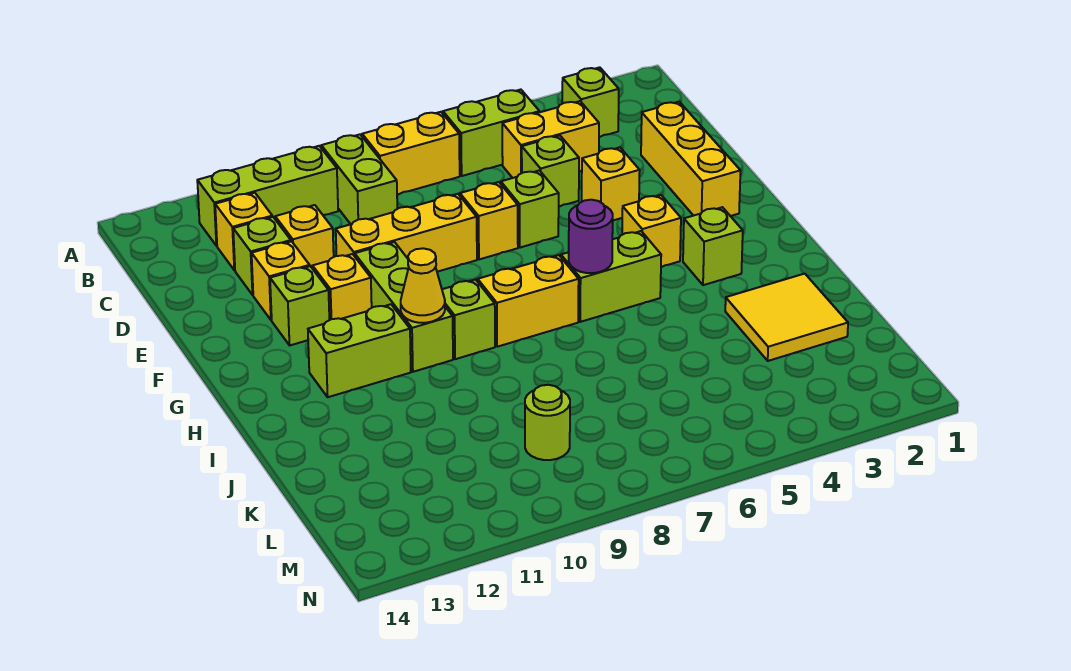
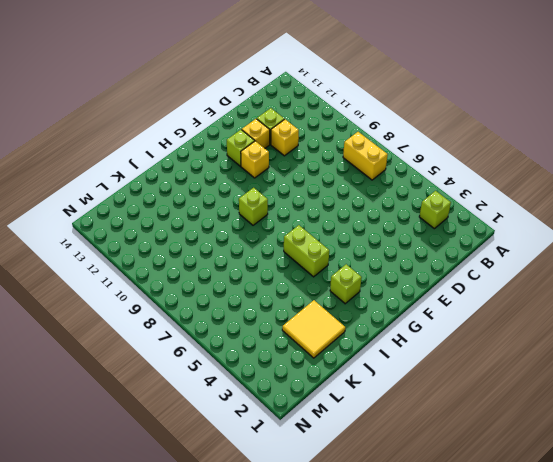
none -> lime 1x2 brick [443,90,539,176]
none -> lime 1x2 brick [321,134,397,224]
none -> lime 1x3 brick [197,146,338,246]

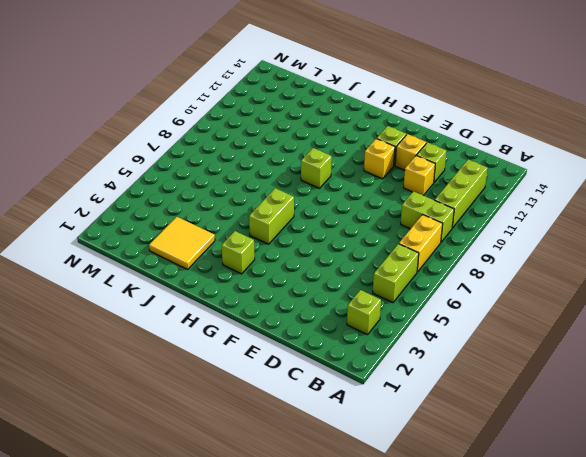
none -> yellow 1x2 brick [502,101,599,178]
none -> yellow 1x1 brick [215,193,272,270]
none -> yellow 1x3 brick [641,102,740,216]

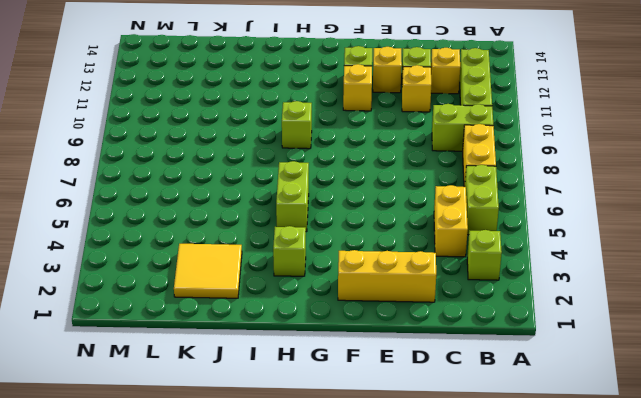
none -> lime 1x1 brick [522,136,579,206]
none -> yellow 1x1 brick [582,148,640,220]
none -> lime 1x1 brick [501,170,559,248]

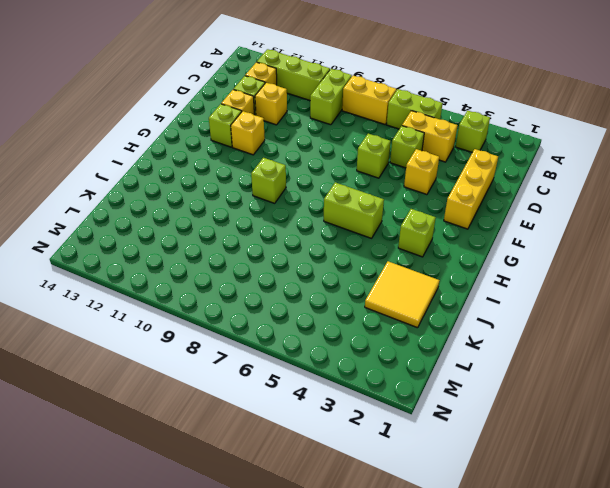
none -> yellow 1x1 brick [460,182,518,259]
none -> yellow 1x3 brick [336,194,477,272]
none -> lime 1x3 brick [355,242,453,372]

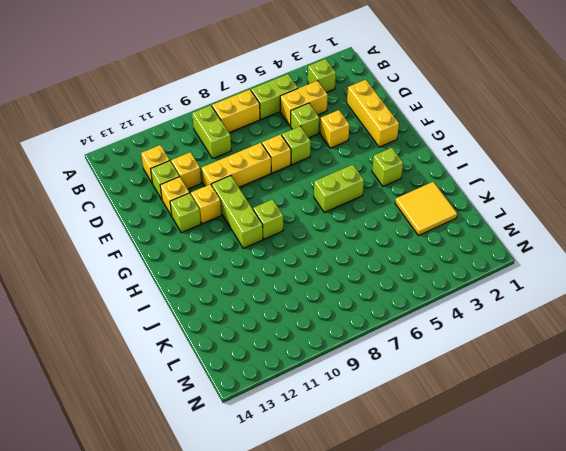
none -> lime 1x3 brick [197,146,338,246]
none -> yellow 1x1 brick [622,195,681,267]
none -> yellow 1x2 brick [478,255,579,347]

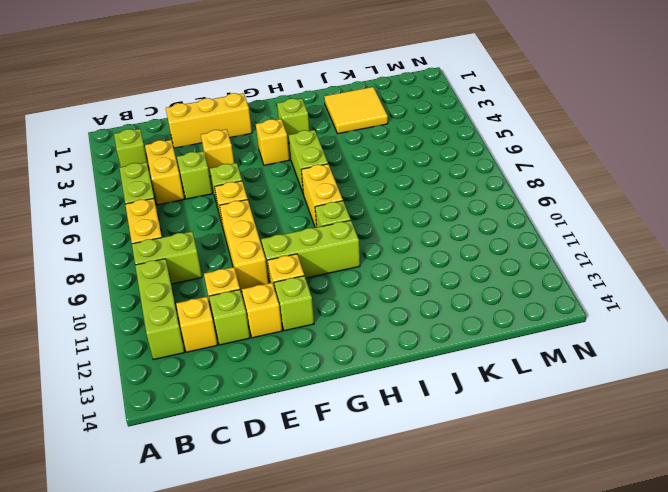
none -> lime 1x2 brick [308,304,411,397]
none -> lime 1x1 round brick [525,385,570,460]
none -> purple 1x1 round brick [569,200,613,273]

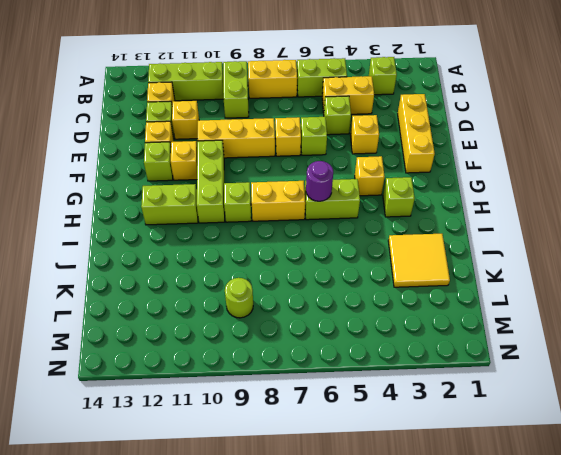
none -> yellow 1x1 cone [401,248,445,323]

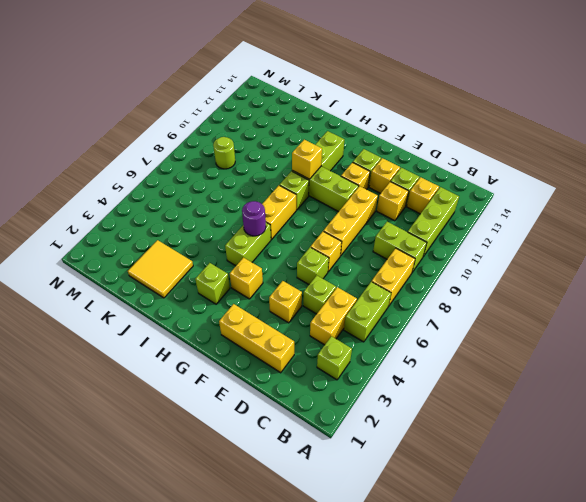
yellow 1x1 brick [292,140,322,179] -> yellow 1x1 cone [401,248,445,323]

